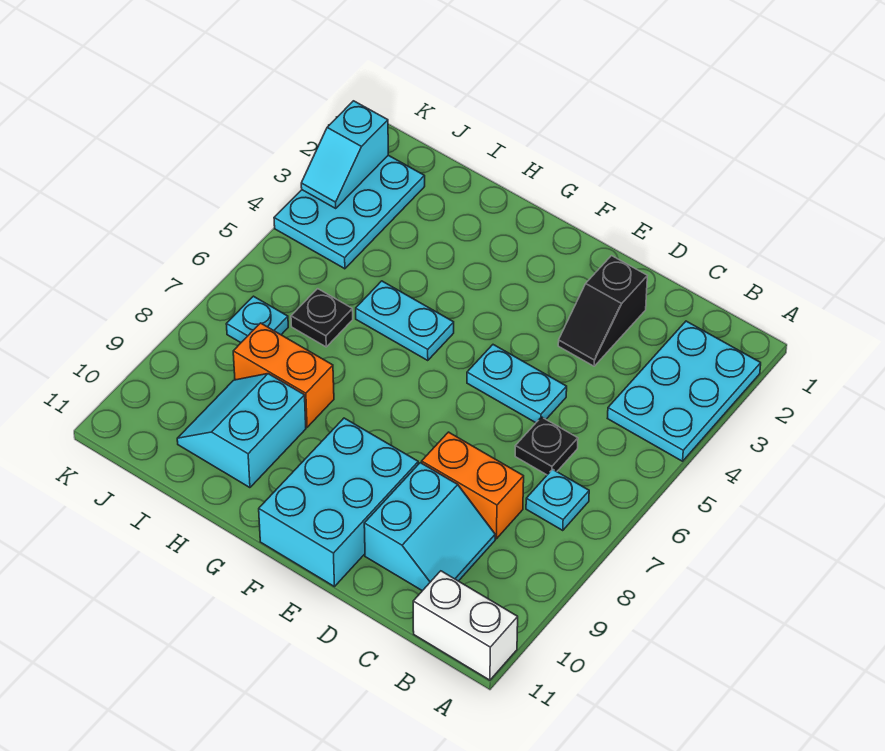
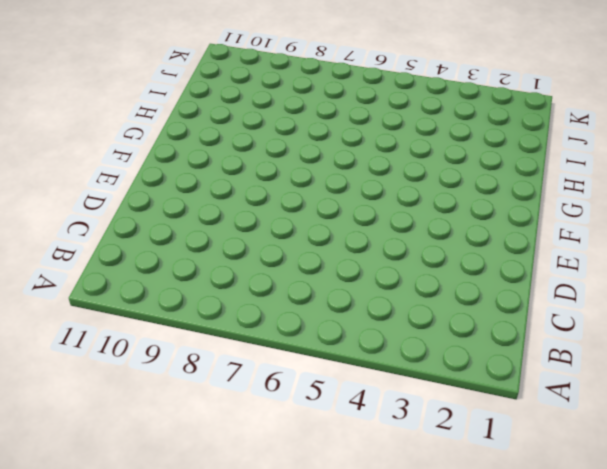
none -> cyan 2x3 plate [607,321,761,461]
none -> white 1x2 brick [413,571,518,680]
none -> cyan 1x1 plate [526,469,589,531]

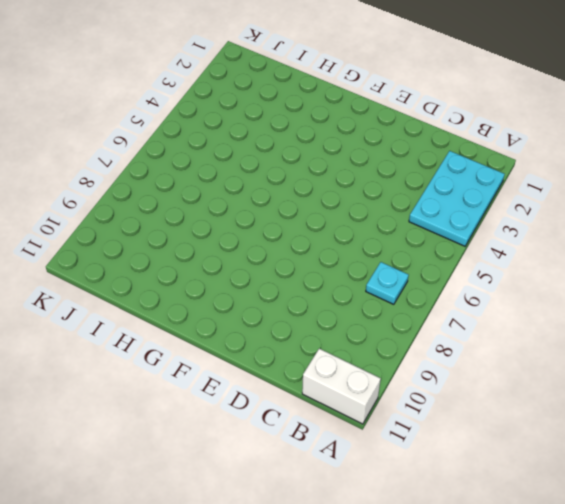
none -> black 1x1 plate [515,417,578,475]
none -> orange 1x2 brick [422,432,524,539]
none -> cyan 2x2 slope [364,463,495,591]

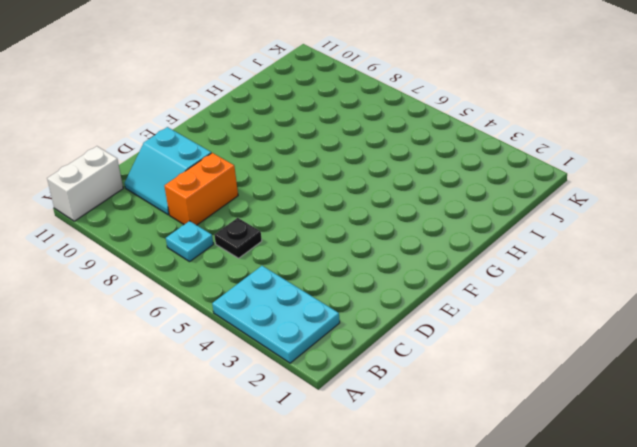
none -> black 1x2 slope [558,256,647,366]
none -> cyan 1x2 plate [467,345,567,423]
none -> cyan 2x3 brick [259,418,418,587]

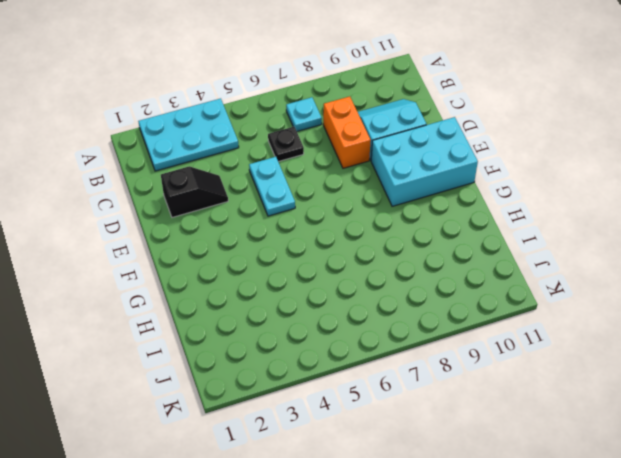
none -> white 1x2 brick [413,571,518,680]
none -> cyan 1x2 plate [356,281,454,361]
none -> orange 1x2 brick [233,323,334,427]

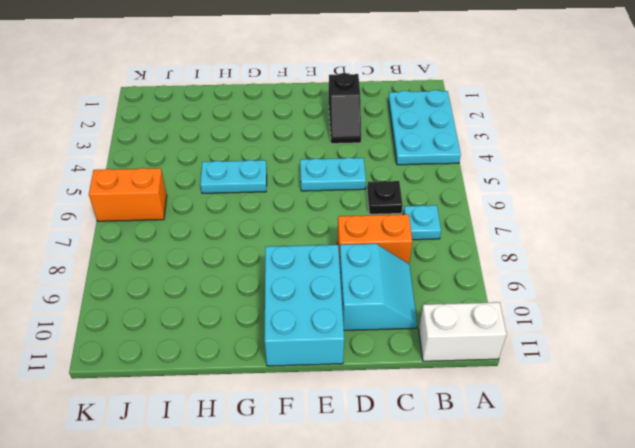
orange 1x2 brick [89,168,167,221] -> orange 1x2 brick moved to [233,323,334,427]
none -> cyan 2x2 slope [177,374,306,488]
none -> black 1x1 plate [291,289,353,347]
none -> cyan 2x3 plate [274,155,425,269]

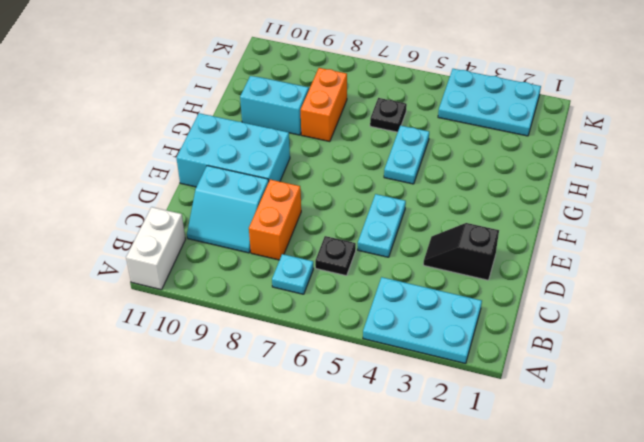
none -> cyan 1x1 plate [226,296,288,343]
none -> cyan 1x2 slope [301,101,388,208]

